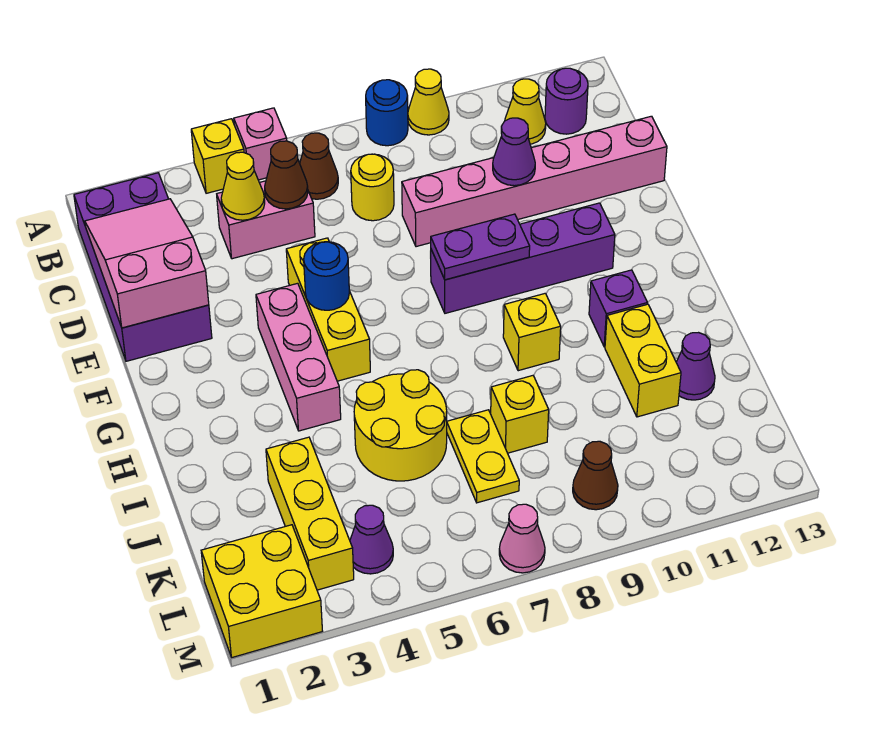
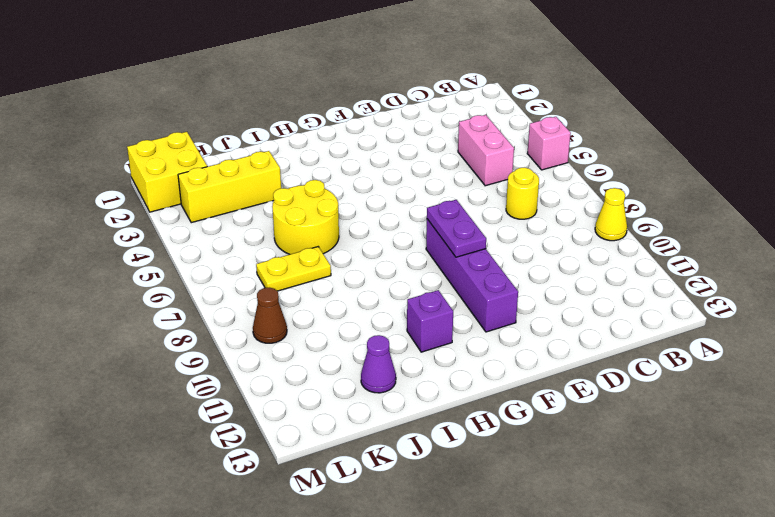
none -> yellow 1x1 brick [191,119,244,193]
none -> blue 1x1 round brick [366,80,408,146]
none -> purple 2x4 brick [74,173,212,361]
none -> brown 1x1 cone [300,133,338,199]

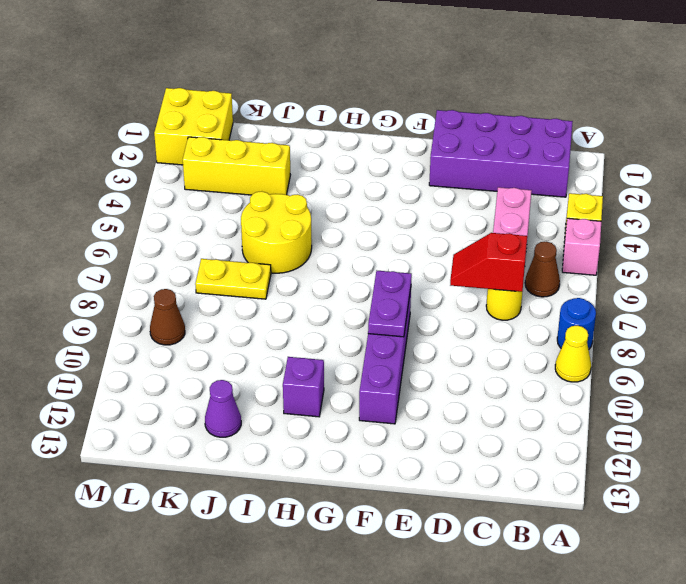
red 1x2 slope [450,233,527,292] -> none
none -> yellow 1x1 cone [505,79,546,144]
none -> purple 1x1 round brick [545,68,588,134]
none -> pink 1x6 brick [402,116,667,247]
none -> yellow 1x3 brick [286,238,370,381]

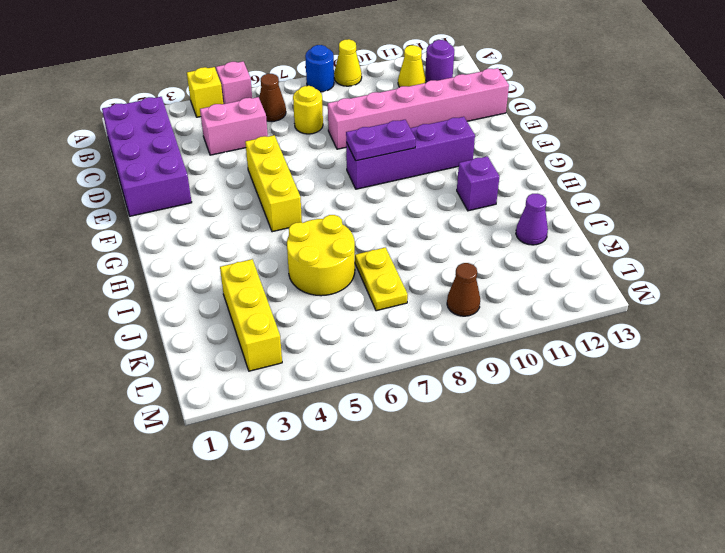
none -> pink 1x3 brick [256,283,341,431]
none -> yellow 1x1 brick [503,293,561,371]
none -> yellow 1x2 brick [605,304,681,417]
none -> yellow 1x1 brick [491,375,549,453]

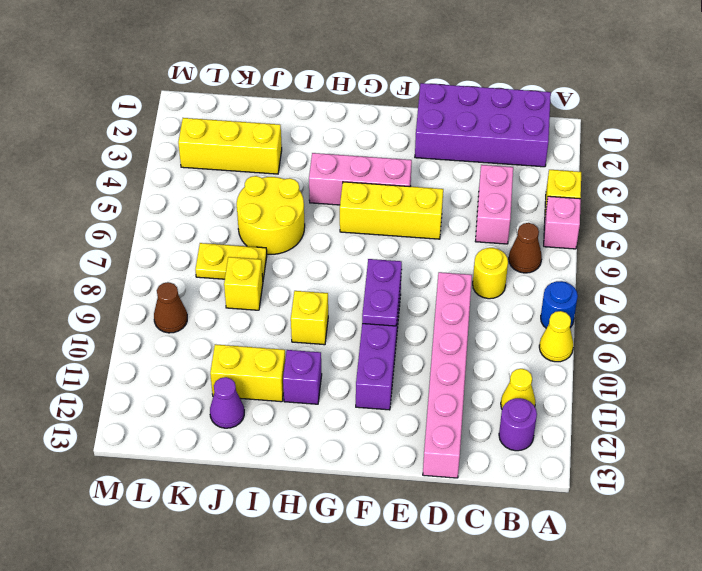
none -> yellow 2x2 brick [201,525,322,657]
none -> purple 1x1 cone [350,505,393,574]
none -> pink 1x1 cone [499,504,545,573]
none -> pink 2x3 slope [85,199,209,328]

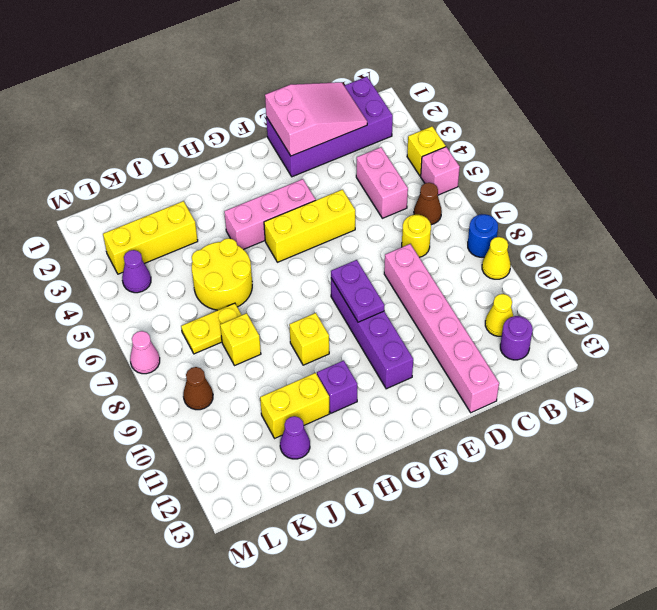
none -> yellow 2x2 brick [201,525,322,657]
none -> yellow 1x1 cone [221,152,265,220]
none -> brown 1x1 cone [265,141,308,209]
none -> purple 1x1 cone [493,118,535,186]

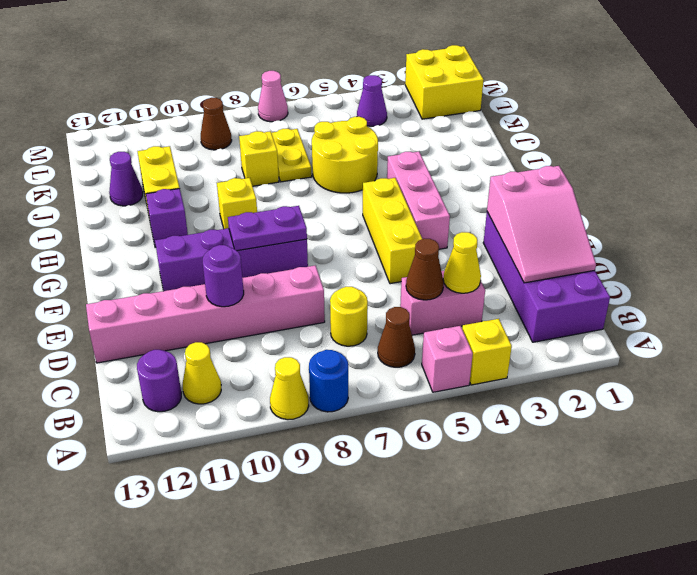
purple 1x1 round brick [203,245,244,307] -> purple 1x1 cone [493,118,535,186]
none -> yellow 1x3 brick [266,437,354,590]
none -> blue 1x1 round brick [304,242,349,310]

